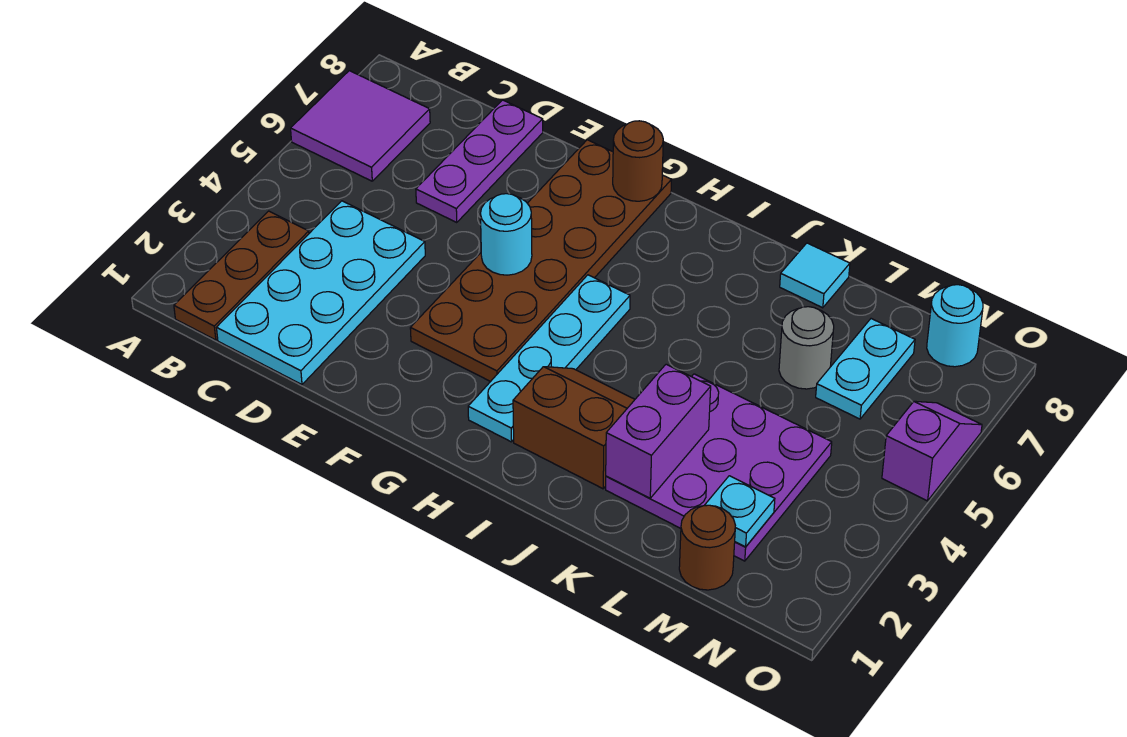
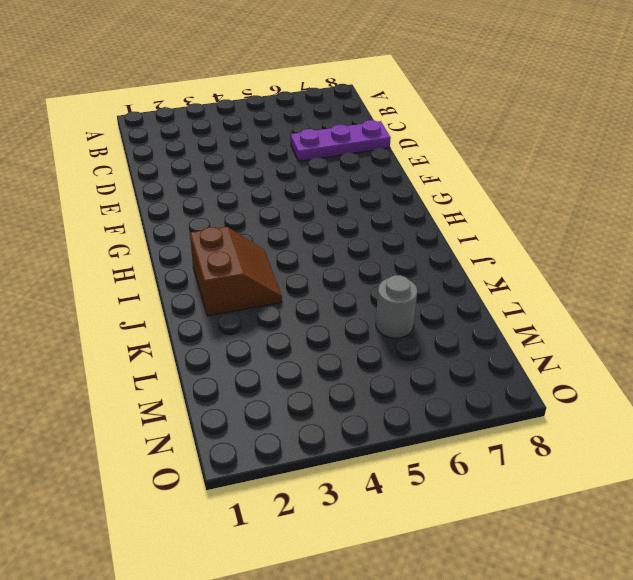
none -> purple 2x2 tile [291,71,430,181]
none -> brown 1x3 plate [174,211,309,340]
none -> cyan 2x4 plate [216,201,425,385]

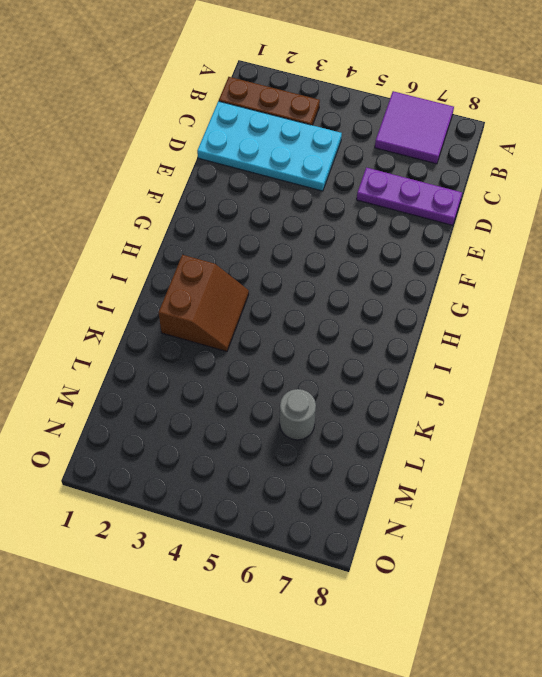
none -> brown 2x6 plate [410,140,671,382]
none -> cyan 1x4 plate [468,275,630,442]
none -> purple 3x3 plate [606,374,832,561]

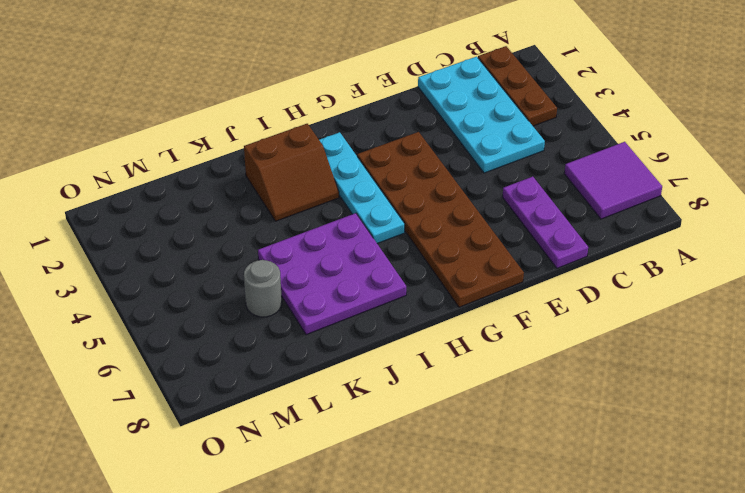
purple 3x3 plate [258,213,406,335] -> purple 3x3 plate moved to [606,374,832,561]
none -> cyan 1x1 tile [780,243,850,308]
none -> brown 1x1 round brick [679,505,735,590]
none -> cyan 1x2 plate [816,319,915,419]

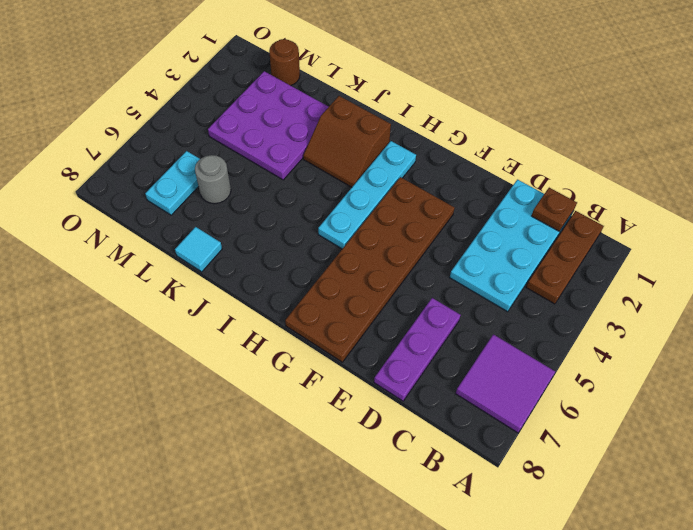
brown 1x1 plate [532,188,577,232] -> none
none -> cyan 1x1 round brick [927,285,983,367]
none -> purple 1x2 slope [882,401,982,501]
none -> cyan 1x1 round brick [480,194,532,275]

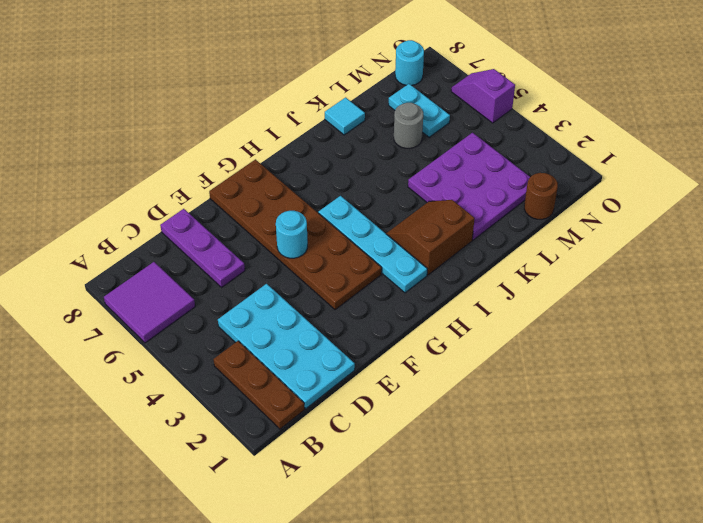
none -> brown 1x1 round brick [613,121,663,201]
none -> purple 1x2 brick [606,364,711,498]
none -> cyan 1x1 plate [704,476,775,547]

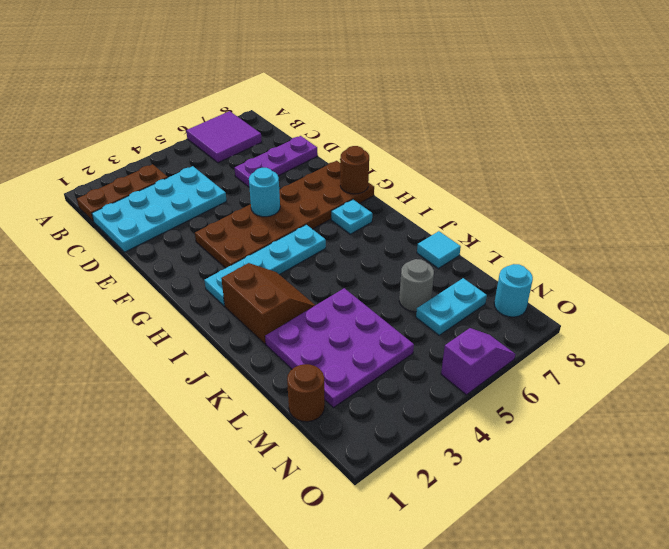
cyan 1x1 plate [331,199,372,234] -> cyan 1x1 plate moved to [704,476,775,547]
none -> purple 1x2 brick [606,364,711,498]

